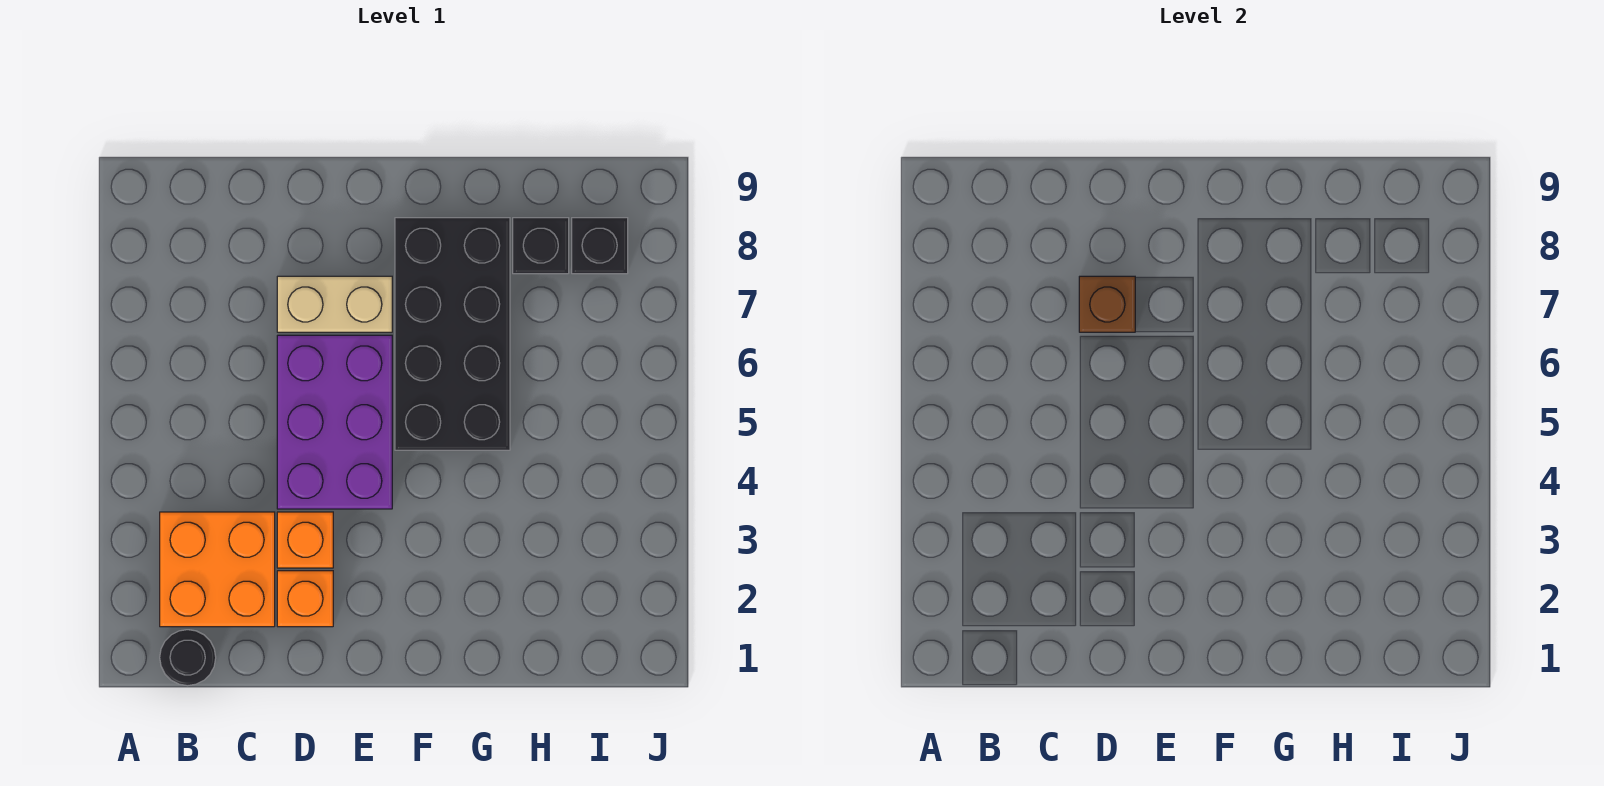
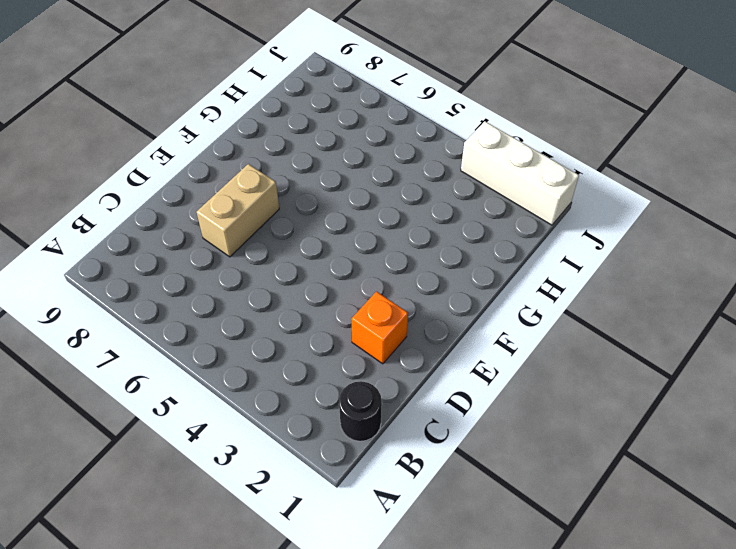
white 1x3 brick [461,121,579,225] -> none
none -> orange 2x2 brick [160,512,275,627]
none -> orange 1x1 brick [277,512,333,568]

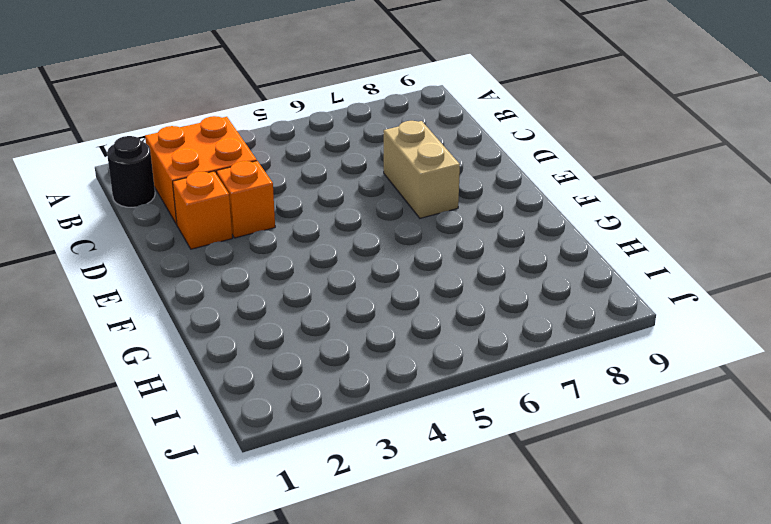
none -> purple 2x3 brick [277,335,392,509]
none -> black 2x4 brick [395,218,510,450]

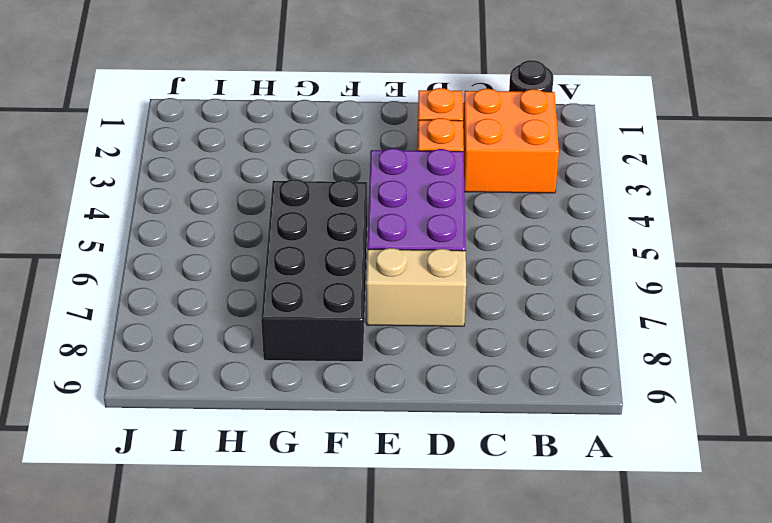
none -> black 1x1 brick [513,218,569,274]
none -> black 1x1 brick [572,218,628,274]

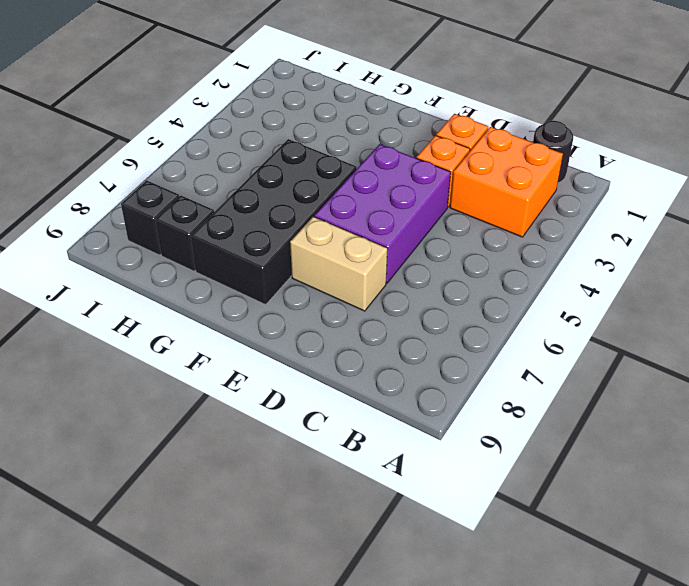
none -> brown 1x1 brick [1079,276,1135,332]

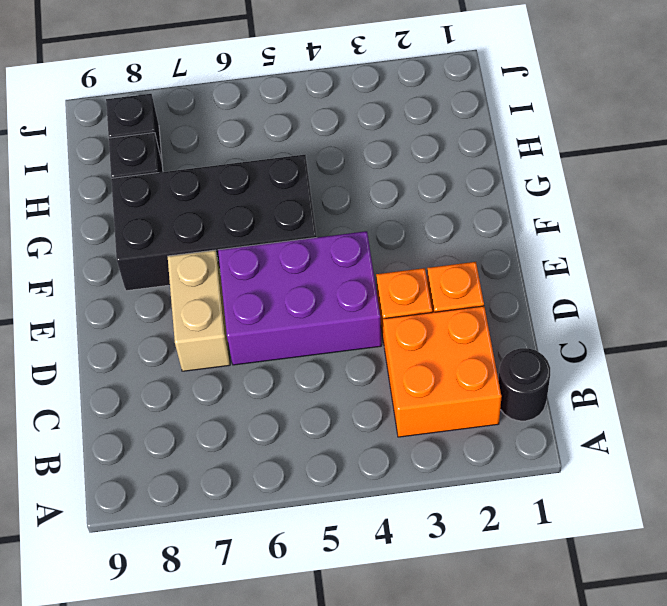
none -> brown 1x1 brick [1079,276,1135,332]

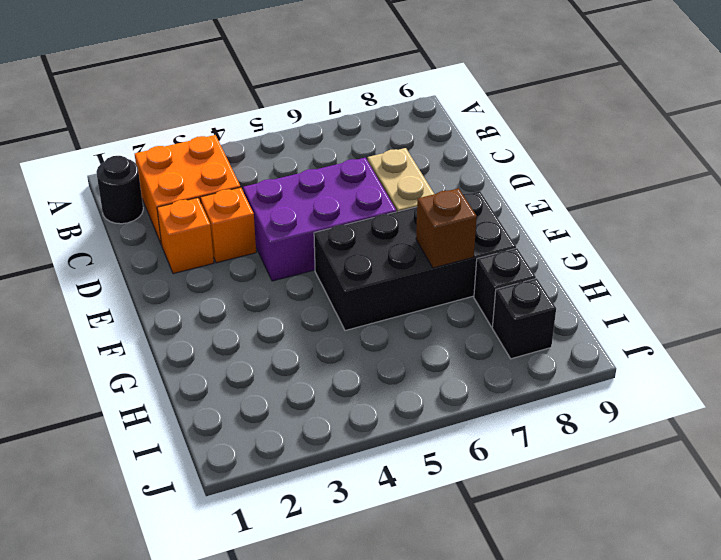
brown 1x1 brick [416,188,477,268] -> brown 1x1 brick moved to [1079,276,1135,332]

